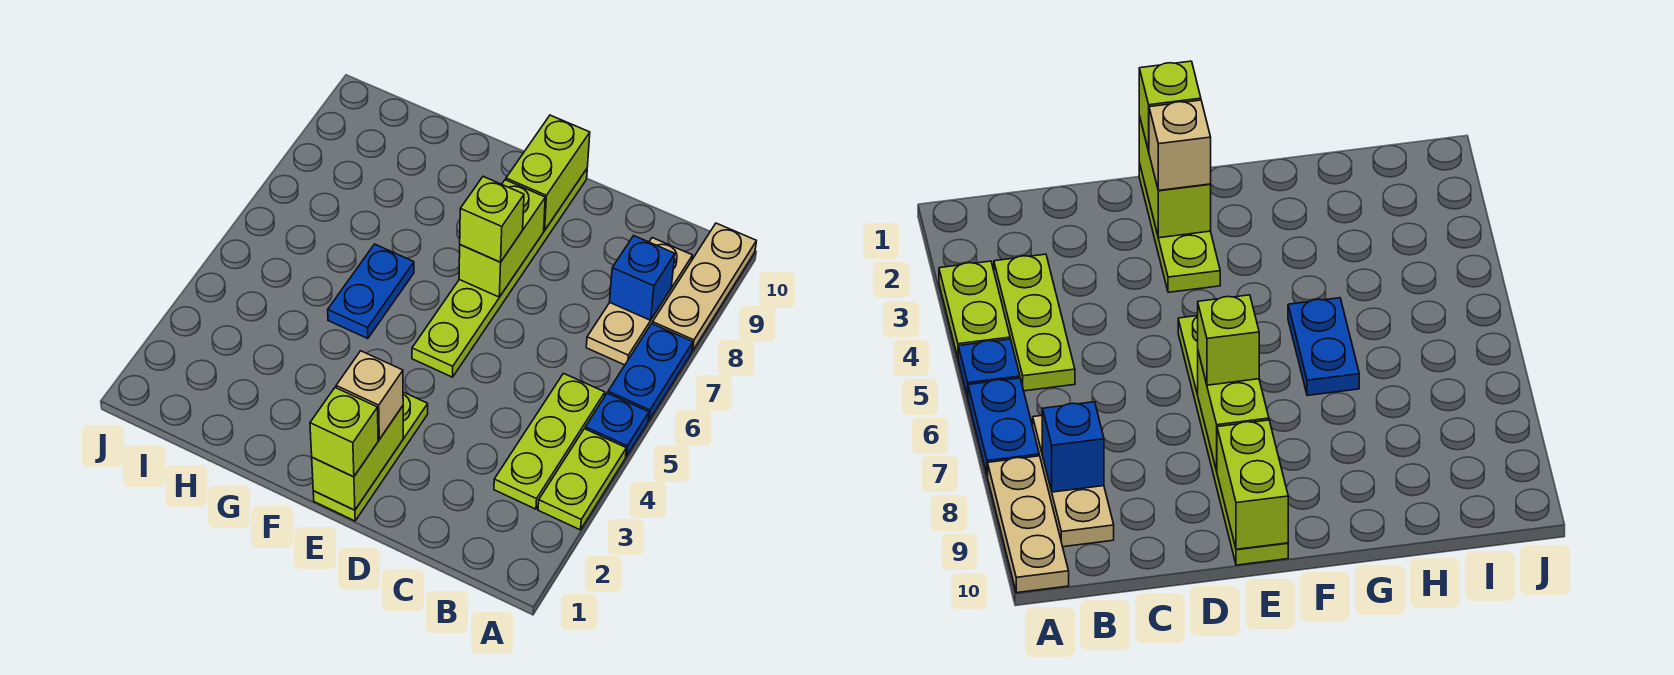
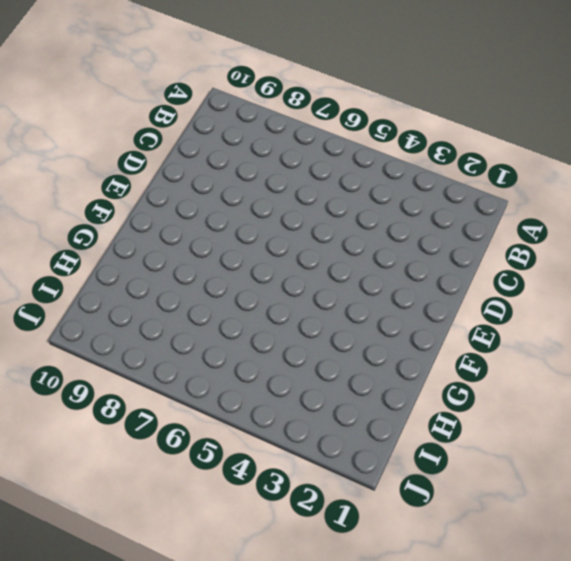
none -> lime 1x2 plate [538,429,626,530]
none -> blue 1x1 plate [585,393,649,457]
none -> blue 1x2 plate [608,324,693,421]

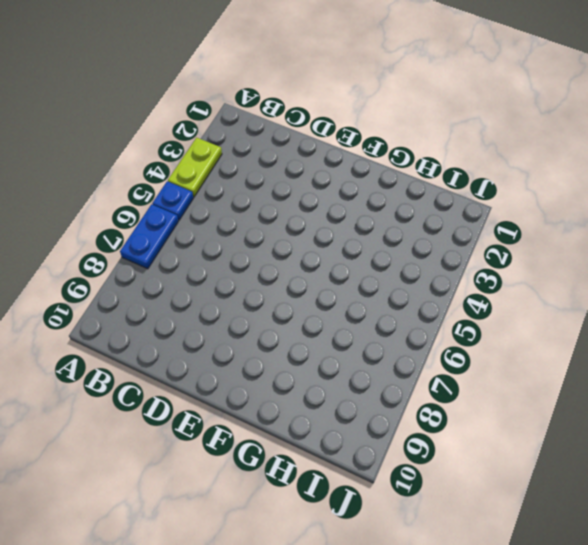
none -> tan 1x3 plate [652,223,756,351]
none -> lime 1x3 plate [494,373,605,509]
none -> tan 1x3 plate [586,238,693,365]

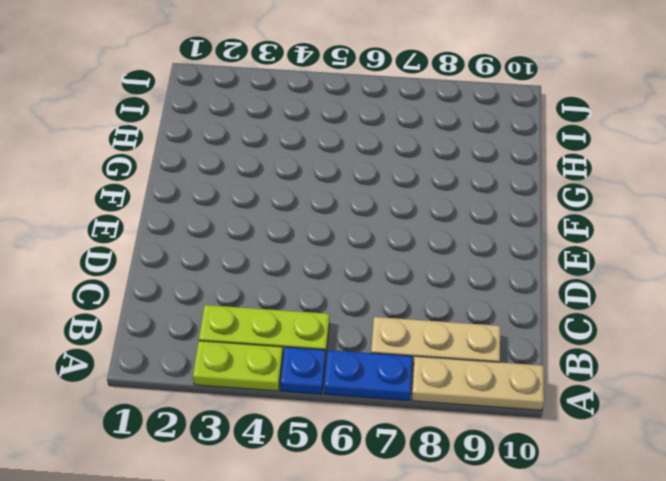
none -> lime 1x3 plate [313,392,428,521]
none -> lime 1x6 plate [412,169,587,377]
none -> blue 1x2 plate [328,244,414,339]

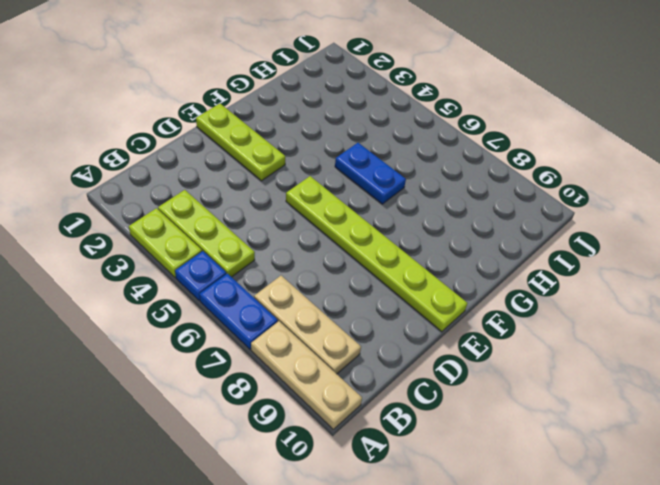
none -> blue 1x1 brick [610,236,675,320]
none -> lime 1x2 brick [312,406,403,510]
none -> lime 1x2 brick [459,180,545,297]

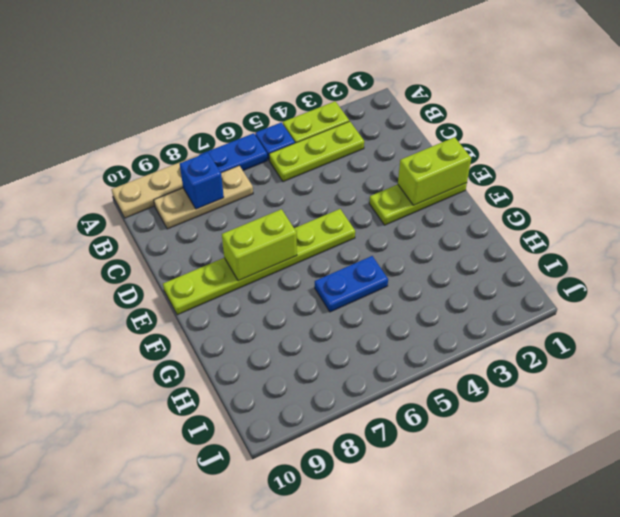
none -> lime 1x2 brick [506,115,590,230]
none -> lime 1x1 brick [310,388,378,477]
none -> tan 1x1 brick [336,351,403,439]

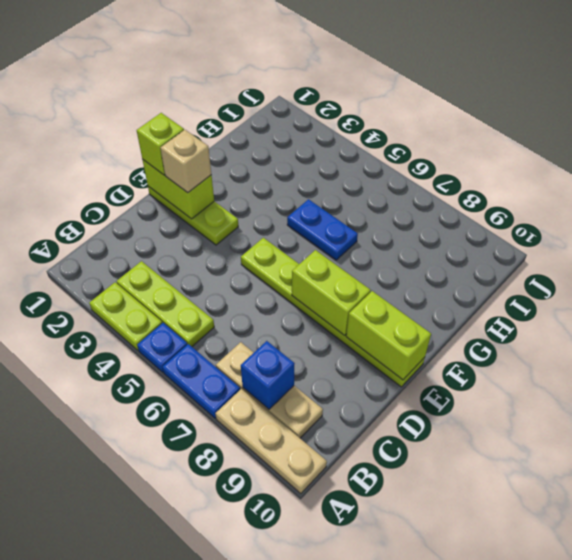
none -> lime 1x1 brick [460,177,524,262]

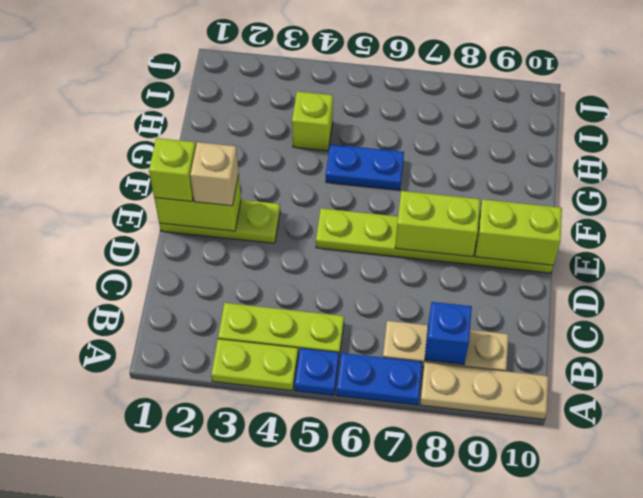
lime 1x1 brick [292,91,333,151] -> lime 1x1 brick moved to [460,177,524,262]

